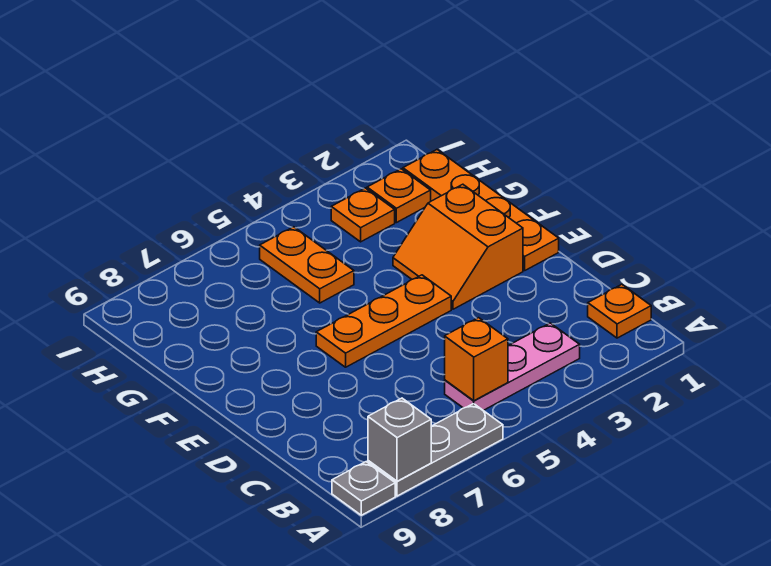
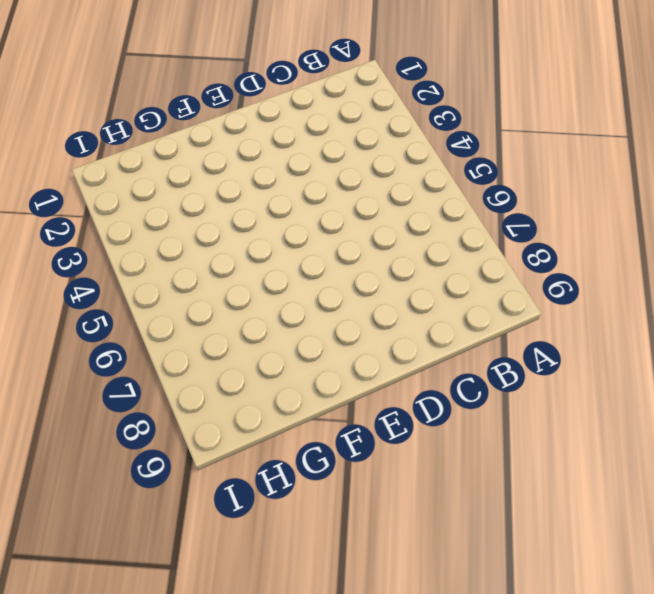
none -> grey 1x3 plate [368,403,503,496]
none -> grey 1x1 plate [332,462,395,515]
none -> orange 1x1 plate [588,284,651,338]

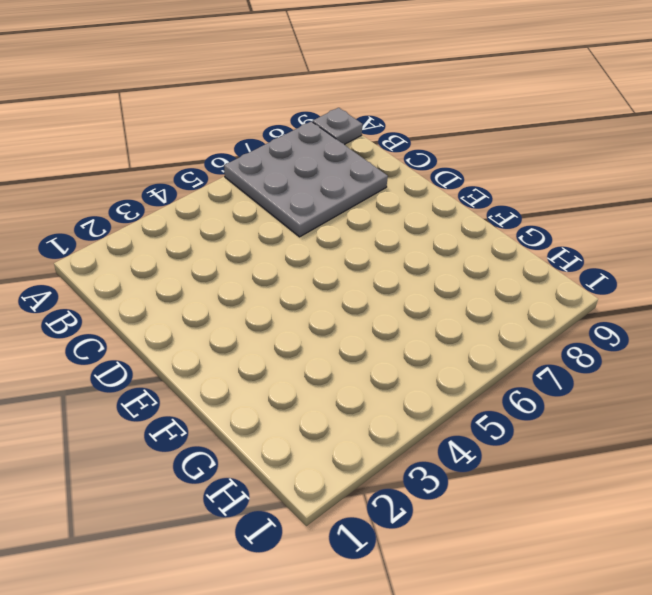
grey 3x3 plate [224,122,388,237] -> grey 1x3 plate [368,403,503,496]
none -> orange 1x1 plate [588,284,651,338]
none -> pink 1x3 plate [445,323,580,410]
none -> orange 1x4 plate [403,150,559,270]

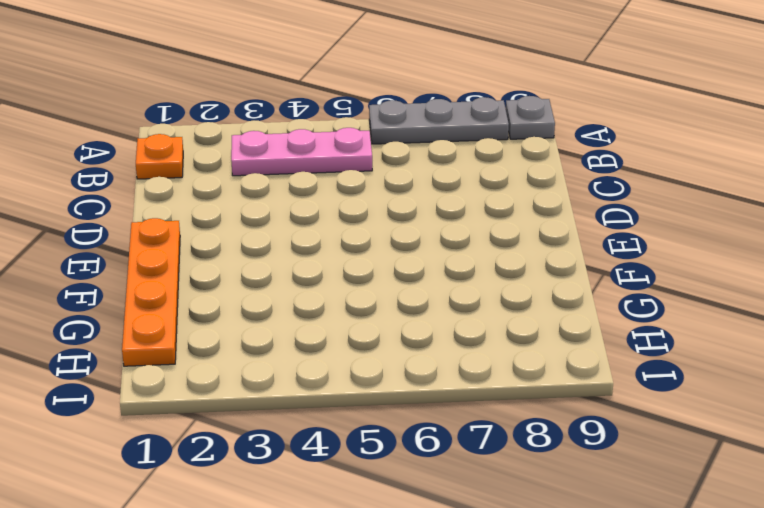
none -> orange 2x2 slope [393,184,523,309]
none -> orange 1x3 plate [316,275,451,367]
none -> orange 1x2 plate [260,227,354,303]

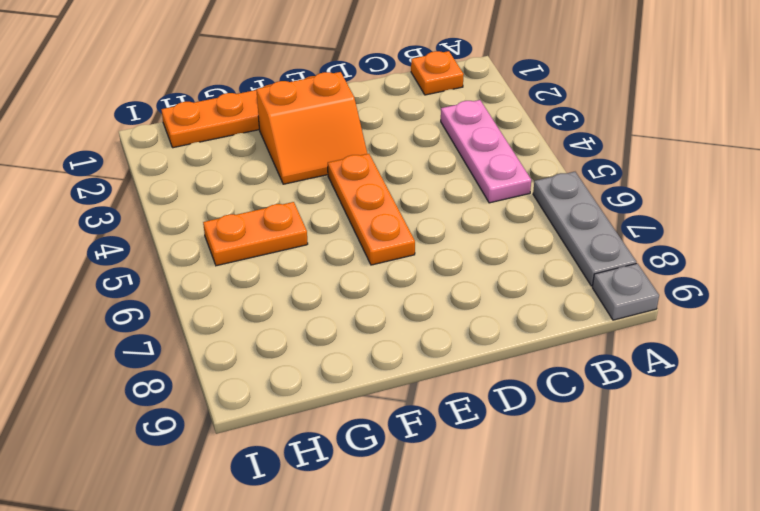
none -> orange 1x1 plate [367,169,431,223]
none -> orange 1x1 plate [331,188,395,242]
none -> grey 1x1 brick [368,398,431,481]

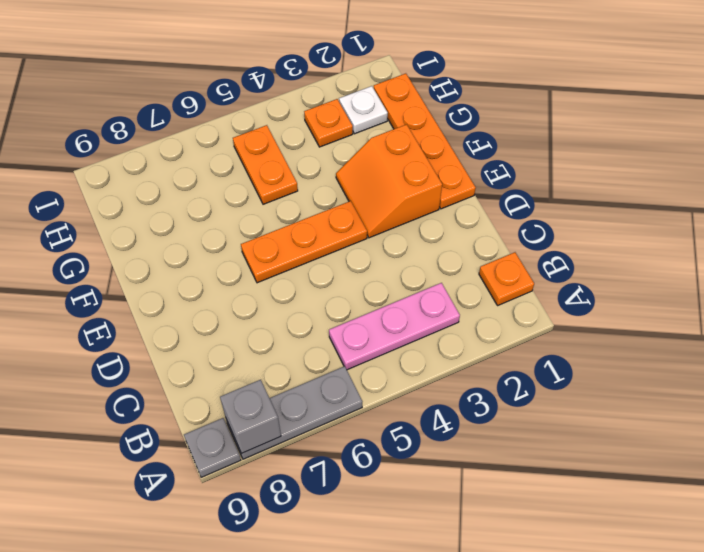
white 1x1 plate [339,86,388,134] -> orange 1x1 plate [367,169,431,223]
none -> orange 1x1 brick [445,318,508,401]

